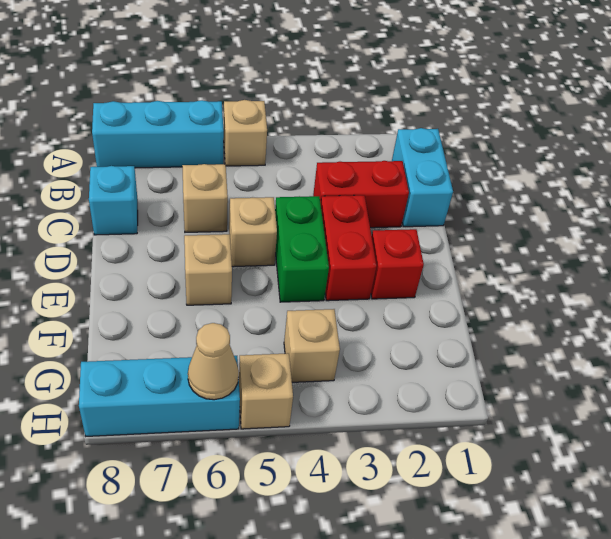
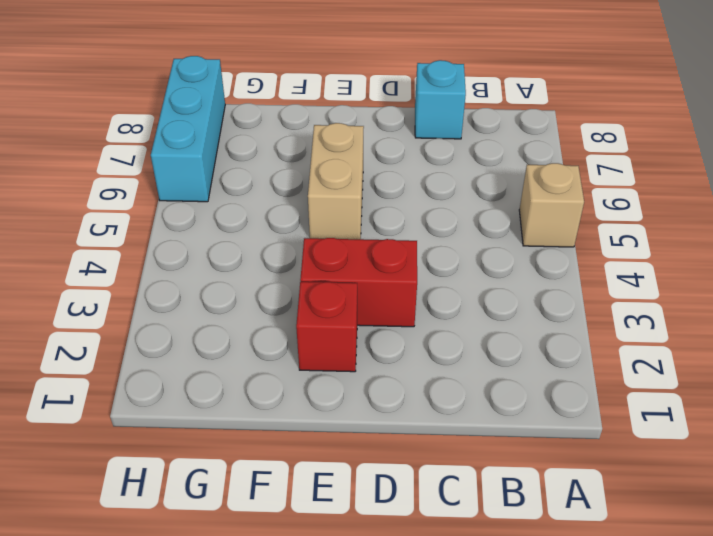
tan 1x2 brick [308,123,364,239] -> tan 1x1 brick [184,234,232,305]
none -> cyan 1x3 brick [92,100,224,168]
none -> cyan 1x2 brick [392,128,453,227]
none -> red 1x2 brick [313,161,409,228]

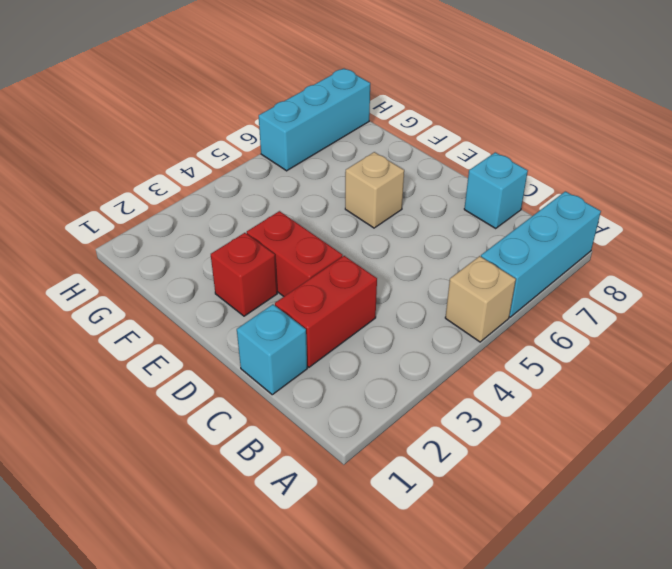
cyan 1x1 brick [237,304,307,395] -> cyan 1x2 brick [392,128,453,227]
none -> tan 1x1 brick [182,164,228,232]
none -> green 1x2 brick [275,196,329,302]
none -> tan 1x1 brick [229,197,277,267]

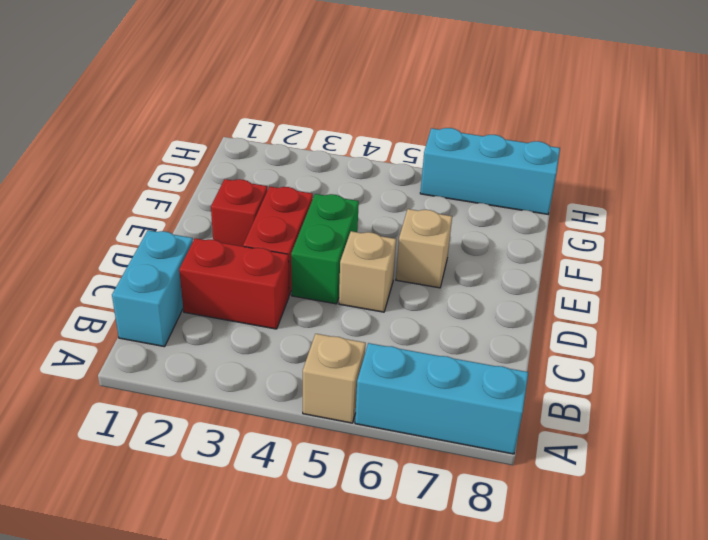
none -> tan 1x1 brick [182,164,228,232]
none -> cyan 1x1 brick [89,166,138,235]
none -> tan 1x1 brick [284,309,340,382]

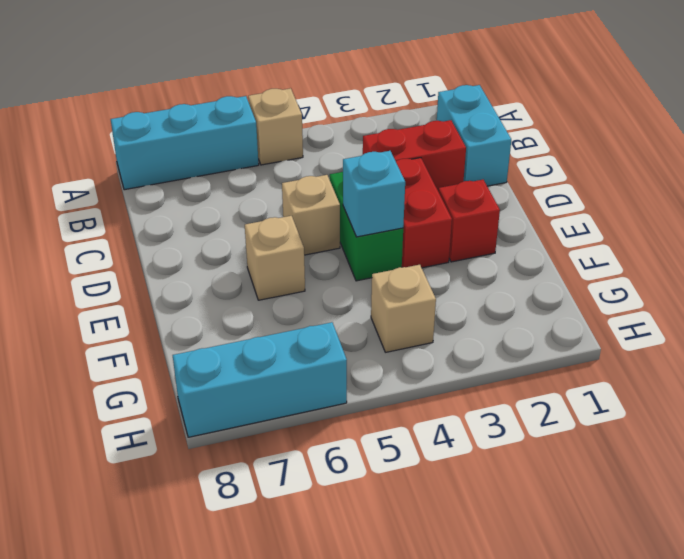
cyan 1x1 brick [343,151,405,237] -> cyan 1x1 brick moved to [89,166,138,235]
none -> tan 1x1 brick [182,164,228,232]
none -> tan 1x1 brick [239,353,293,429]
none -> tan 1x1 cone [188,323,239,400]

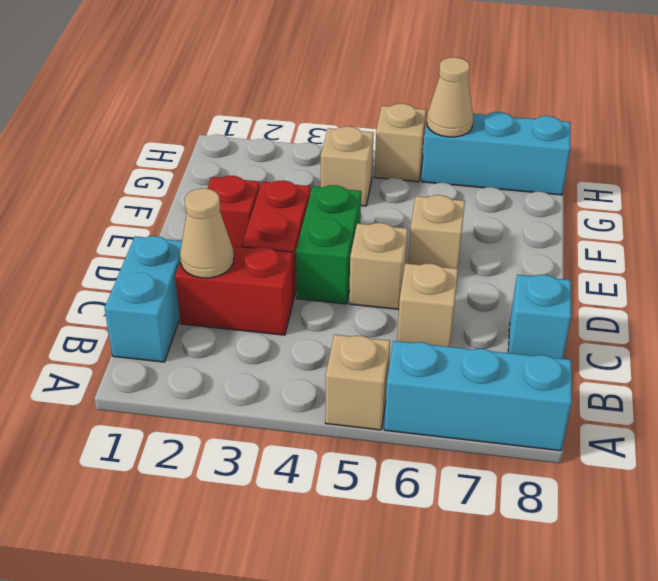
tan 1x1 cone [180,188,234,278] -> none

